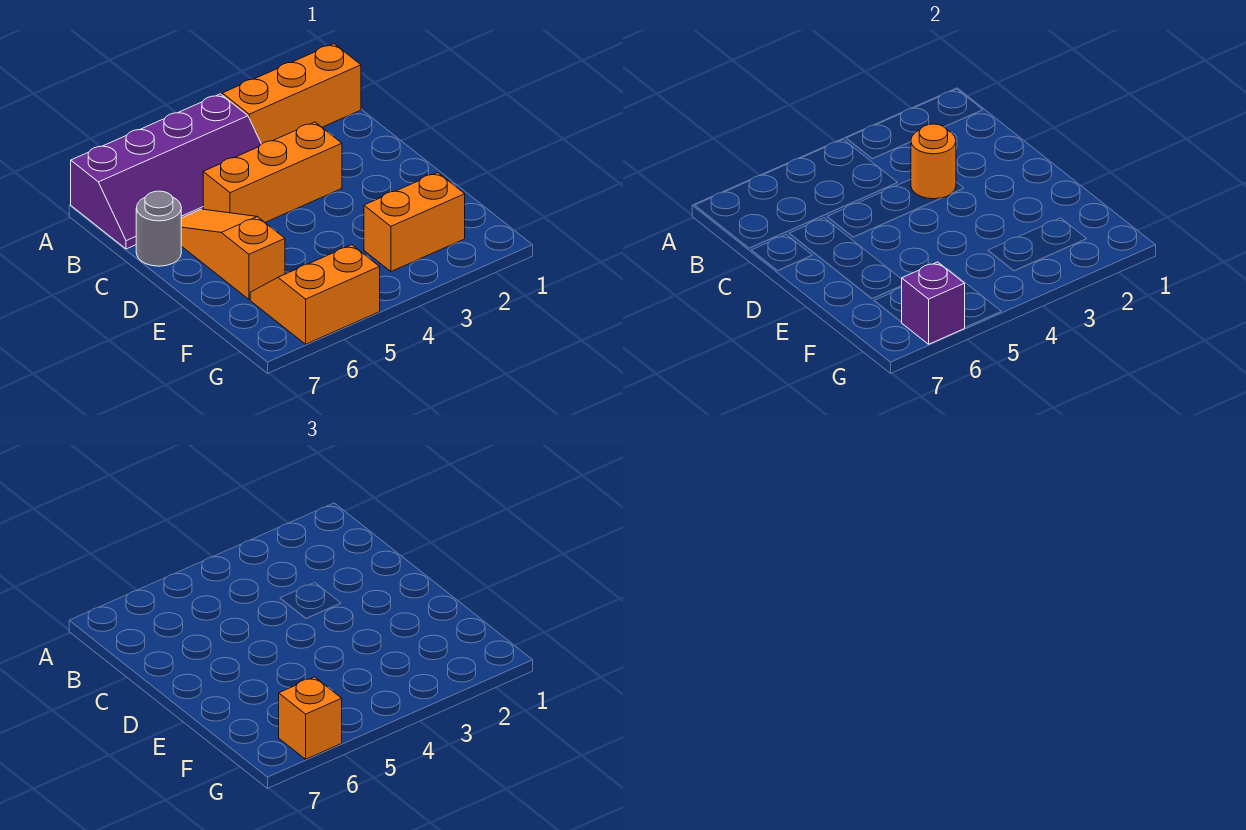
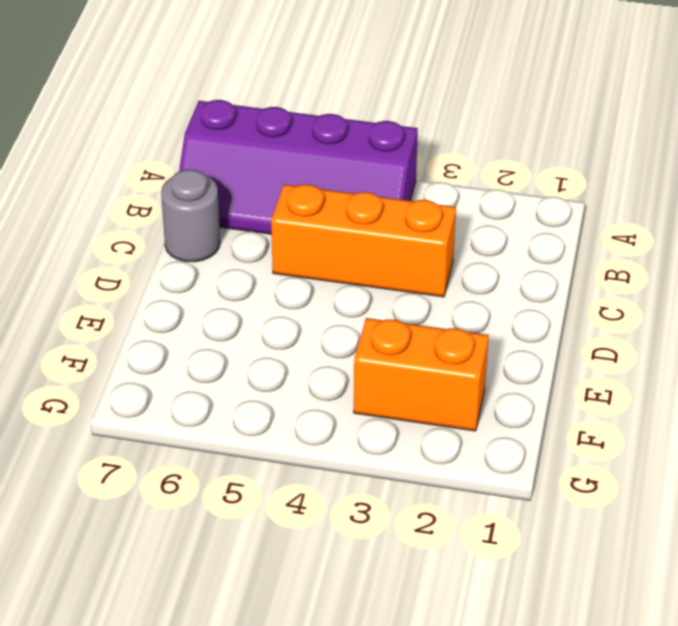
none -> orange 1x3 brick [222,44,361,144]
none -> orange 1x3 slope [181,209,285,299]

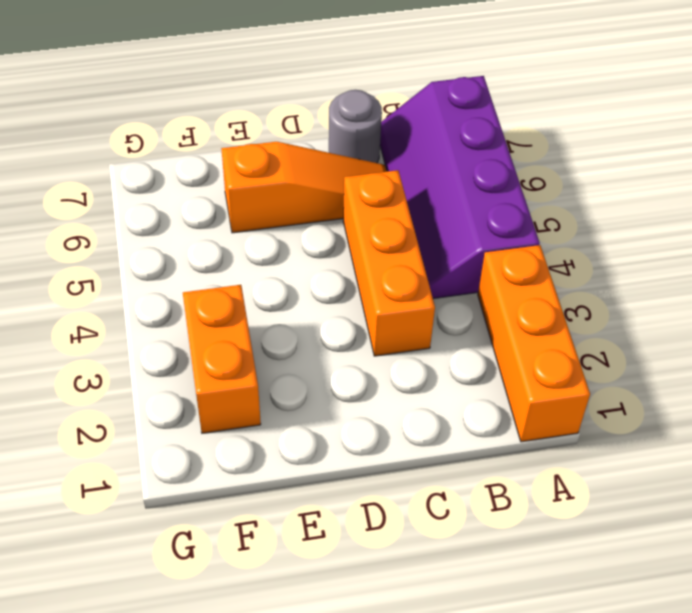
none -> orange 2x2 slope [250,245,380,344]
none -> orange 1x1 round brick [911,124,956,199]

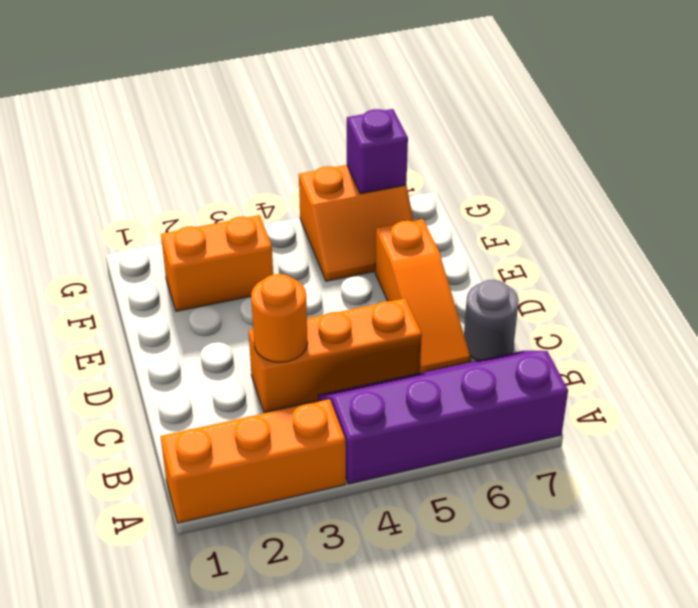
none -> orange 1x1 brick [279,677,342,759]

